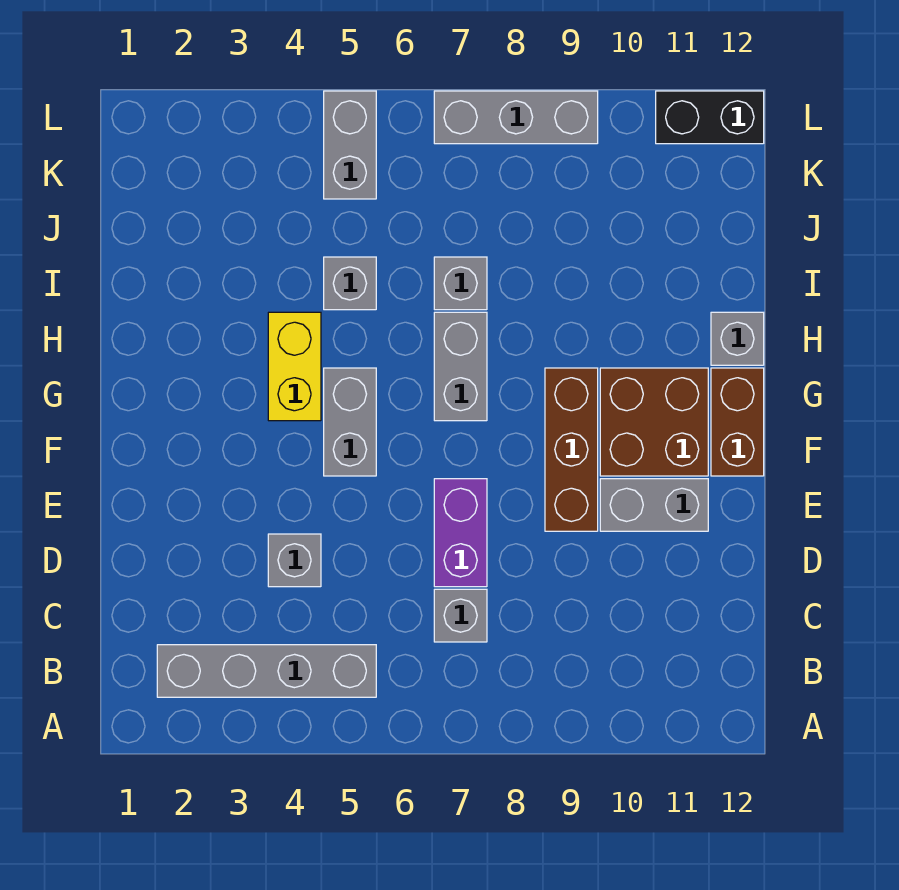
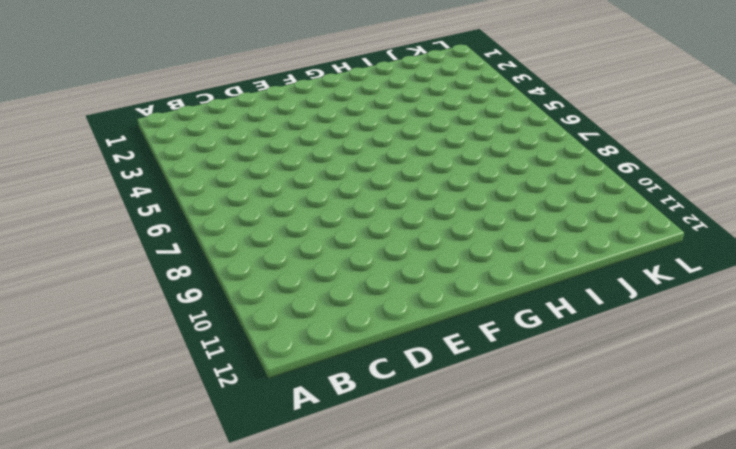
none -> grey 1x4 brick [157,645,376,697]
none -> grey 1x1 brick [434,589,487,642]
none -> grey 1x1 brick [268,534,321,587]

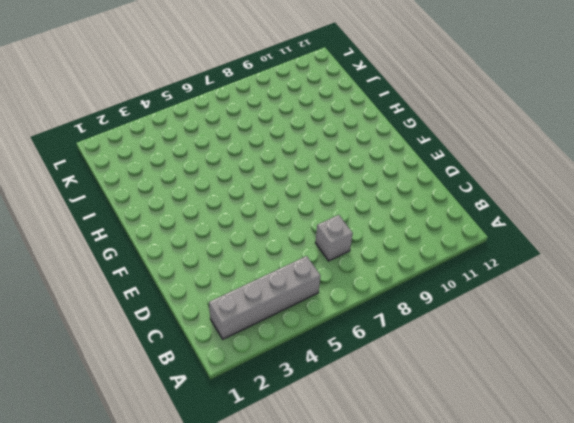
none -> grey 1x1 brick [268,534,321,587]
none -> purple 1x2 brick [434,479,487,587]
none -> brown 1x3 brick [545,368,598,531]

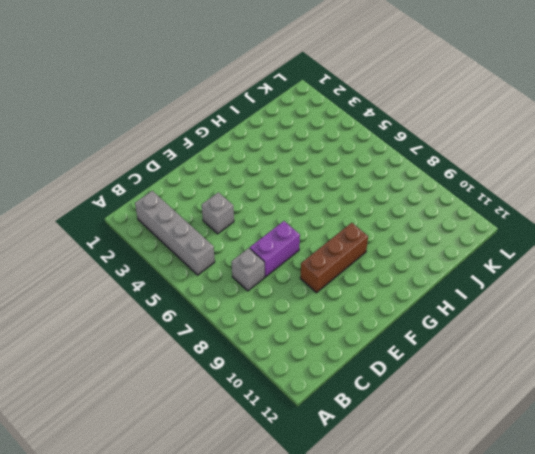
none -> grey 1x2 brick [600,479,708,531]
none -> grey 1x2 brick [324,368,376,476]
none -> brown 2x2 brick [600,368,708,476]

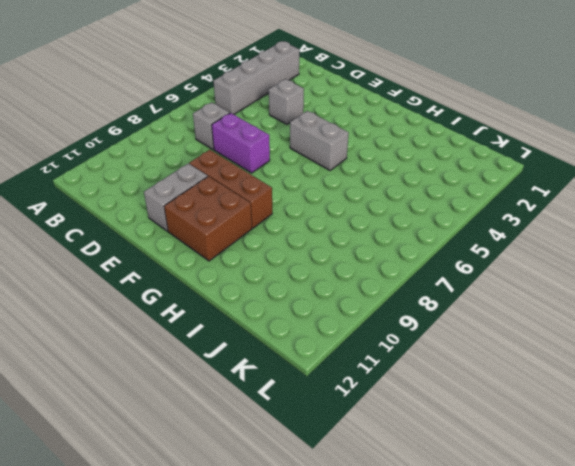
none -> brown 1x2 brick [711,368,764,476]
none -> yellow 1x2 brick [268,312,321,421]
none -> grey 1x2 brick [434,312,487,421]

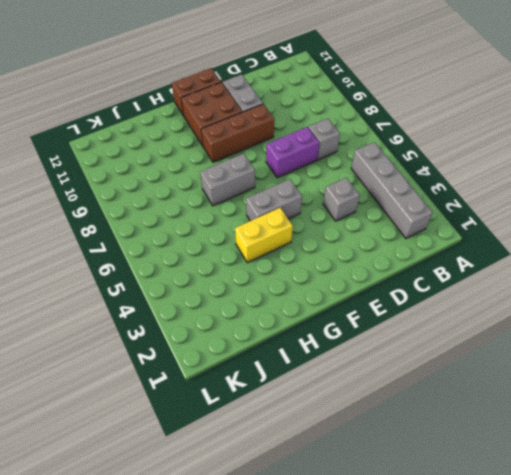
none -> grey 1x1 brick [711,312,764,365]
none -> grey 1x1 brick [324,257,376,310]
none -> grey 1x1 brick [434,257,487,310]

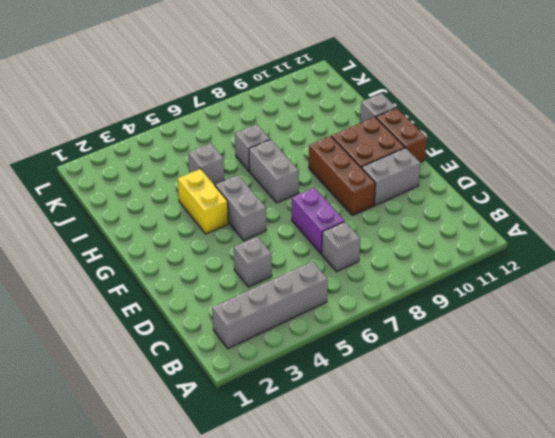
none -> grey 1x2 brick [324,91,376,199]
none -> grey 1x3 brick [434,91,598,144]
none -> black 1x2 brick [656,91,764,144]

